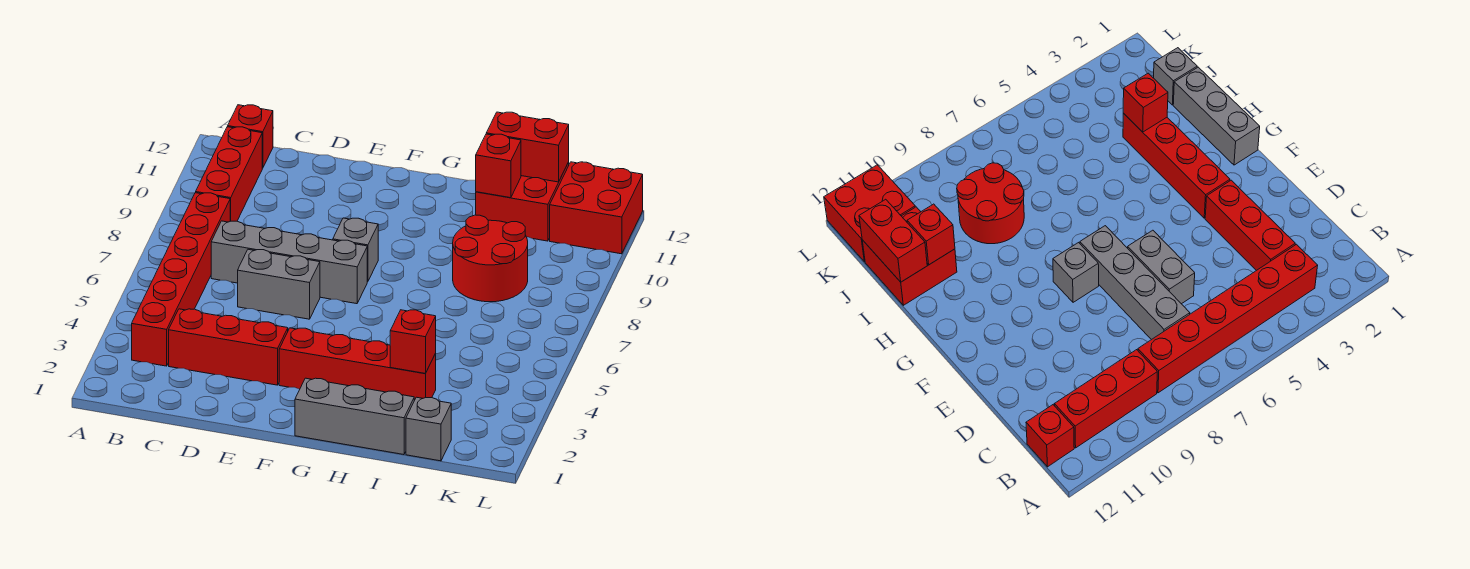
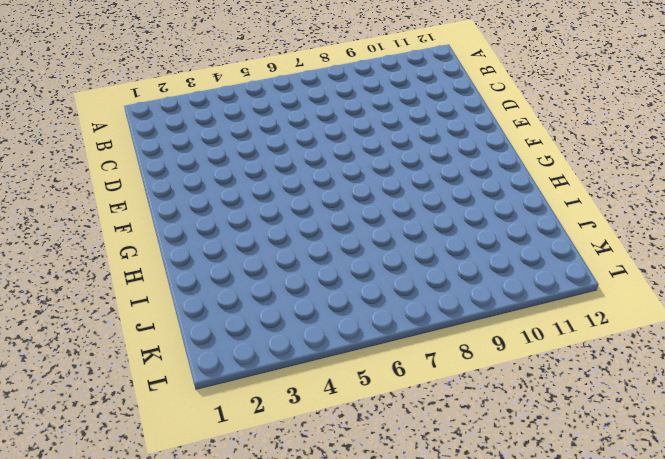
none -> red 1x6 brick [132,193,230,366]
none -> red 1x3 brick [196,127,262,221]
none -> red 1x1 brick [228,105,273,168]

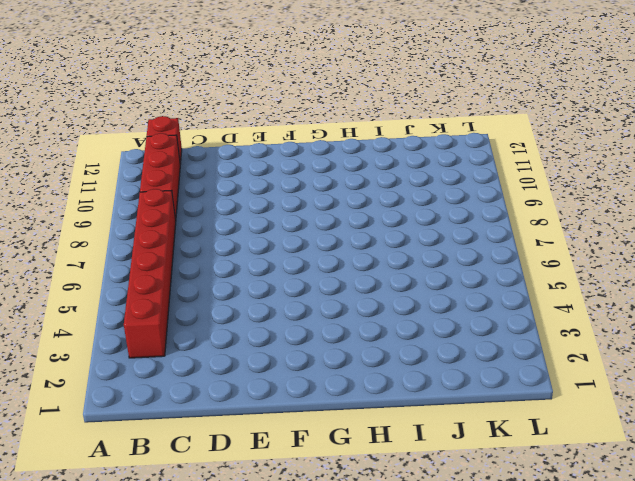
none -> red 1x3 brick [169,309,288,385]
none -> grey 1x4 brick [211,221,367,304]
none -> grey 1x2 brick [238,249,320,319]

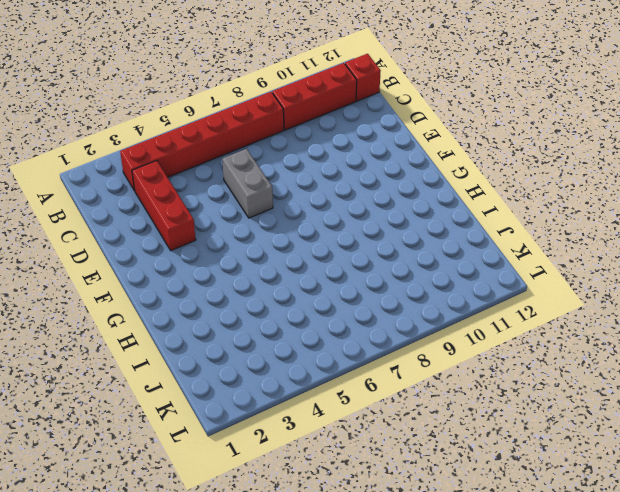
none -> grey 1x4 brick [211,221,367,304]
none -> red 1x4 brick [279,328,436,400]
none -> grey 1x1 brick [333,218,378,282]

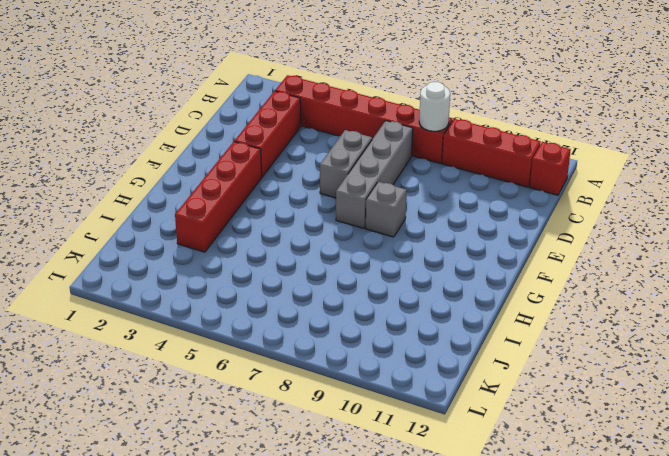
white 1x1 round brick [419,82,450,131] -> none
none -> grey 1x3 brick [295,378,414,455]
none -> red 2x2 round brick [453,215,528,302]
none -> red 2x2 brick [476,162,569,241]

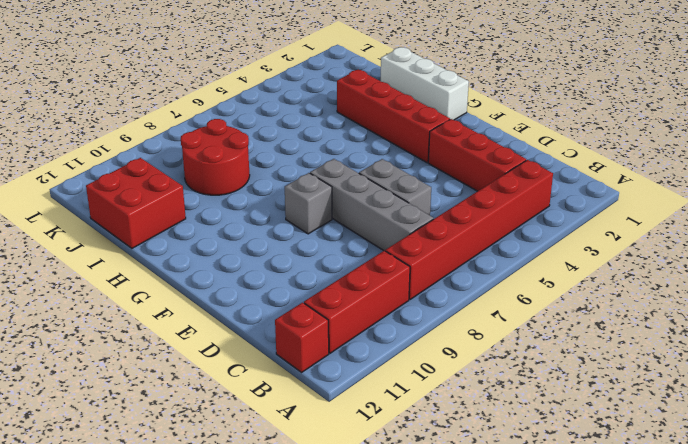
white 1x3 brick [381,47,469,120] -> grey 1x3 brick [295,378,414,455]
none -> grey 1x1 brick [406,397,451,461]
none -> red 2x2 brick [550,162,643,254]
none -> red 1x1 brick [390,310,436,373]

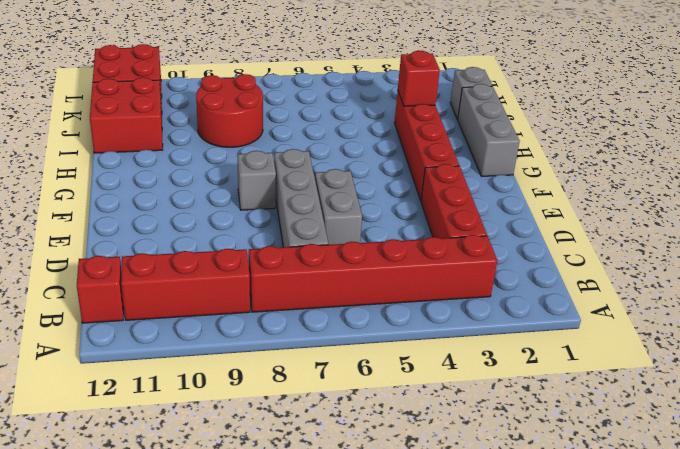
none -> red 1x1 brick [476,134,521,198]
none -> red 1x2 brick [486,112,569,182]

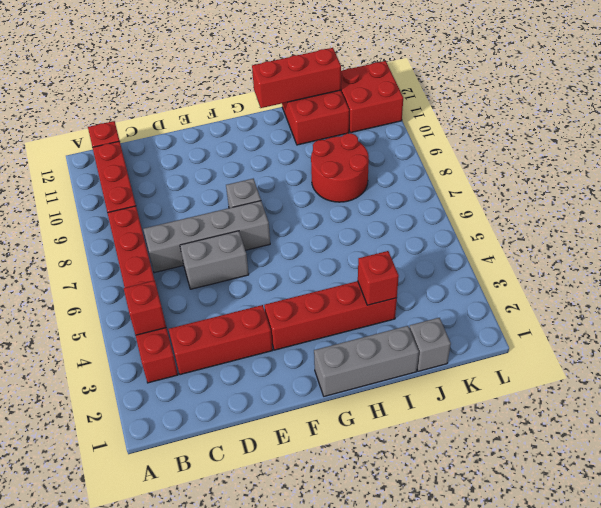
red 1x1 brick [124,281,166,335] -> red 1x1 brick moved to [476,134,521,198]
red 1x3 brick [252,48,341,108] -> red 1x2 brick [486,112,569,182]

